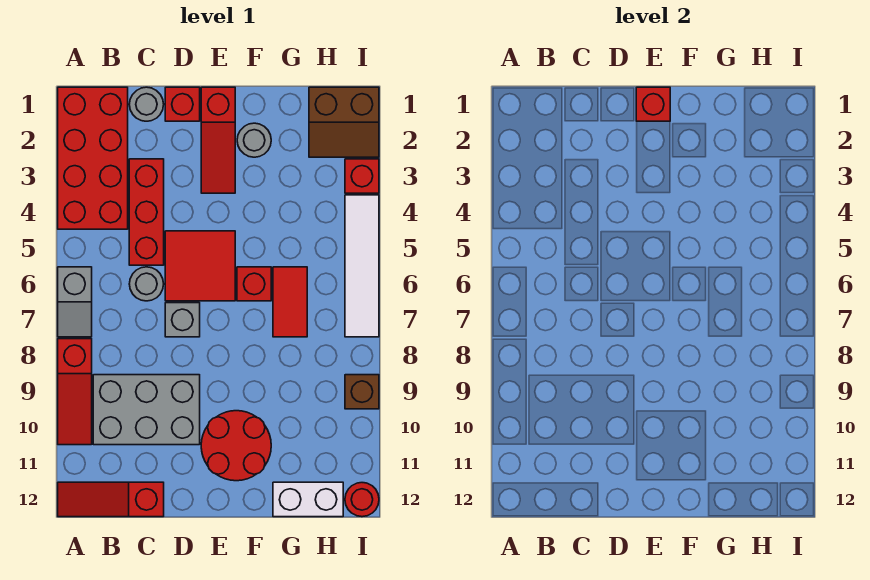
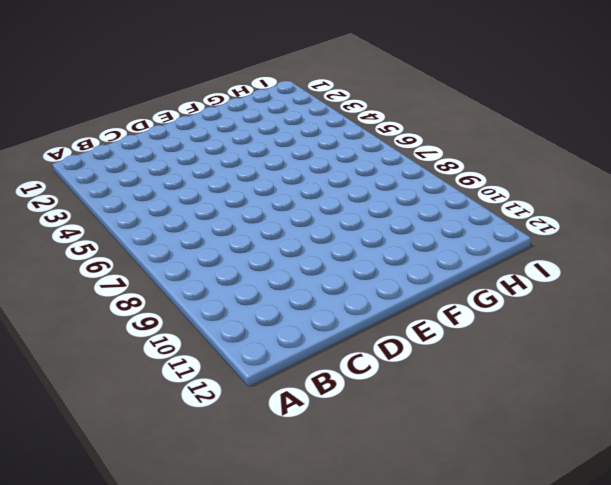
none -> red 2x4 brick [58,87,128,229]
none -> grey 1x2 slope [58,267,92,337]
none -> red 1x3 slope [58,339,92,445]

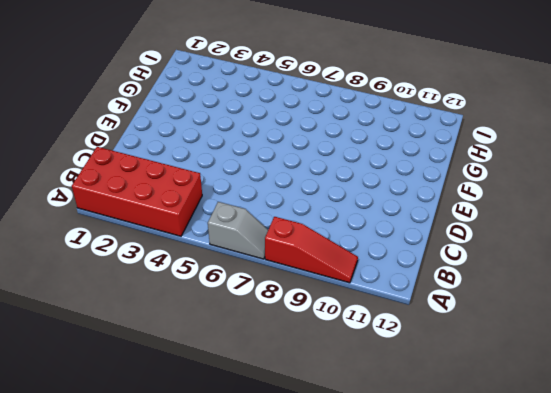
none -> red 1x3 slope [58,482,164,517]
none -> grey 2x3 brick [93,375,200,445]
none -> grey 1x1 round brick [129,87,164,121]

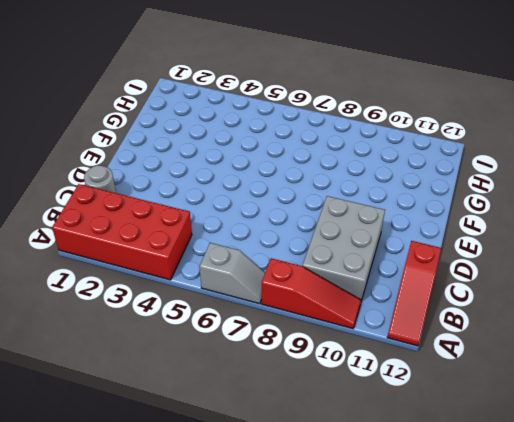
none -> red 1x3 brick [129,159,164,265]
none -> grey 1x1 round brick [129,267,164,301]
none -> red 1x1 brick [165,87,200,121]

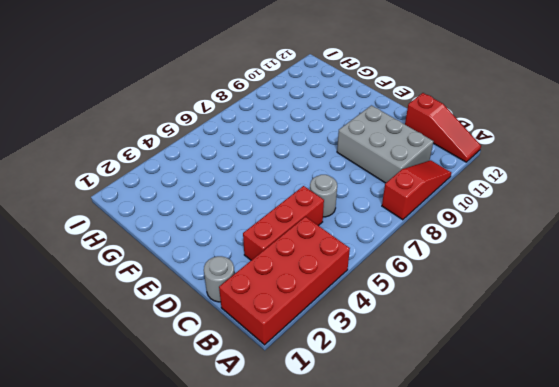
none -> grey 1x2 slope [58,267,92,337]
none -> red 1x1 brick [165,87,200,121]
none -> red 2x2 tile [165,231,235,301]

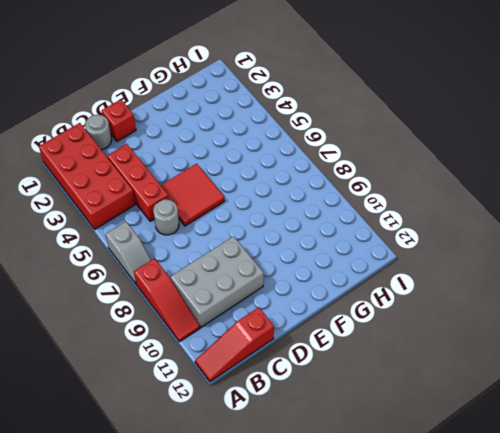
none -> grey 1x1 brick [165,303,200,337]
none -> red 1x3 slope [201,87,235,193]
none -> red 2x2 round brick [201,411,271,481]

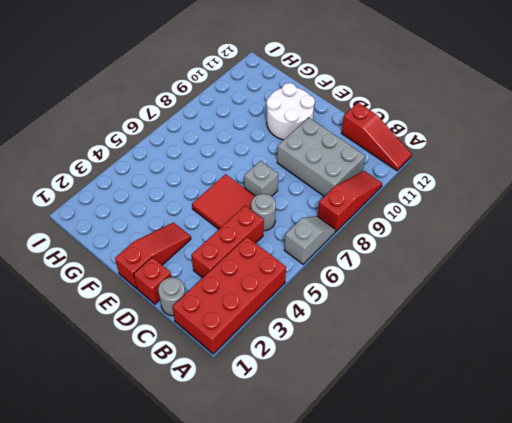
white 2x2 round brick [267,83,315,140] -> red 2x2 round brick [201,411,271,481]
none -> grey 1x1 round brick [237,123,271,157]
none -> red 1x1 brick [237,267,271,301]
none -> red 1x2 tile [273,267,307,337]

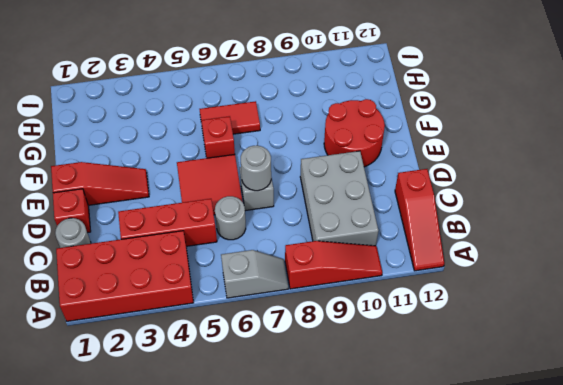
grey 1x1 round brick [241,146,271,191] -> grey 1x1 round brick moved to [237,123,271,157]
none -> white 1x2 brick [273,482,343,517]
none -> brown 2x2 slope [309,87,379,157]
none -> red 1x1 brick [345,159,379,193]

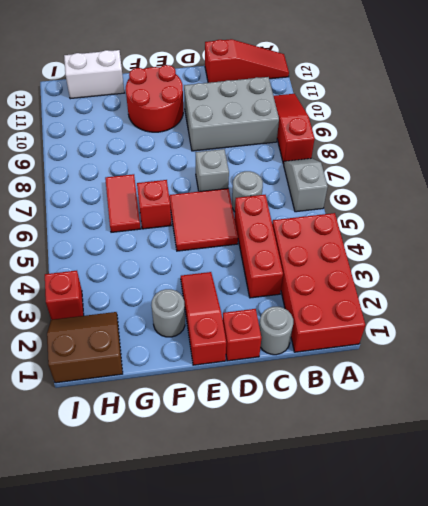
none -> white 1x4 tile [345,195,379,337]
none -> brown 1x1 brick [345,375,379,409]
none -> red 1x1 round brick [345,483,379,517]

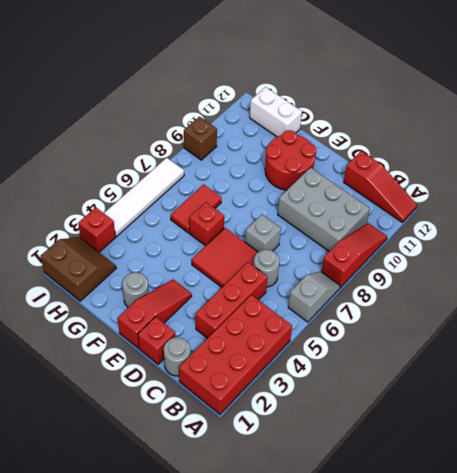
none -> red 1x1 round brick [345,483,379,517]
none -> red 1x1 brick [636,87,670,121]

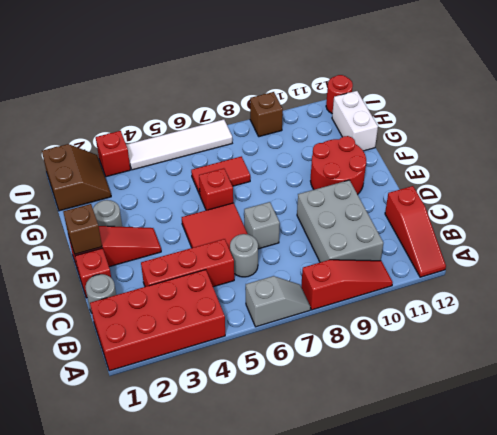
brown 1x1 brick [63,204,102,254] -> red 1x1 brick [636,87,670,121]

